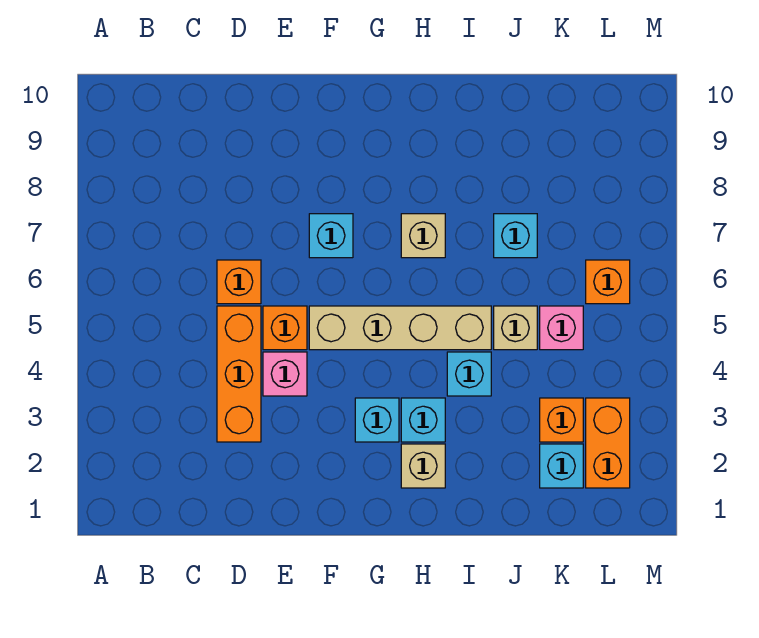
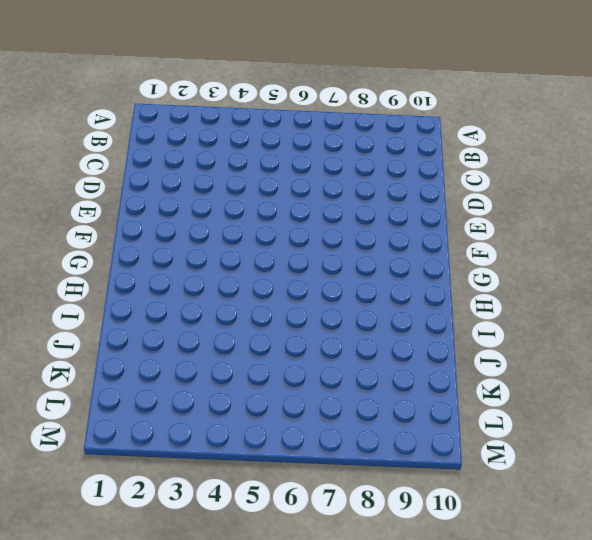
none -> orange 1x3 brick [217,306,261,442]
none -> orange 1x1 brick [217,260,261,304]
none -> pink 1x1 brick [263,352,307,396]

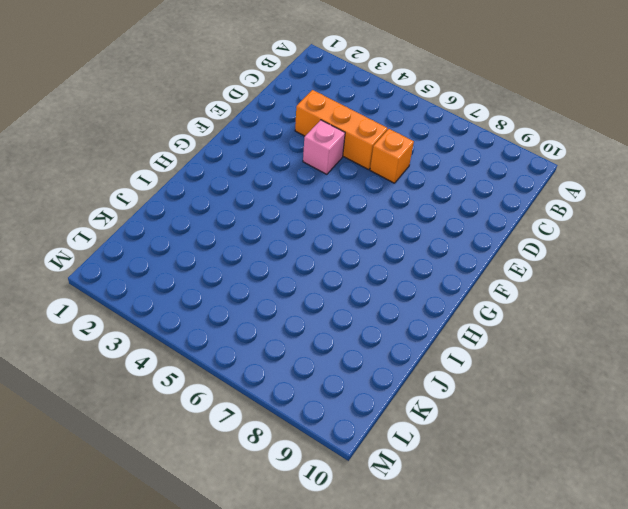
none -> orange 1x1 brick [263,306,307,350]
none -> tan 1x4 brick [309,306,491,350]
none -> cyan 1x1 brick [309,214,353,258]

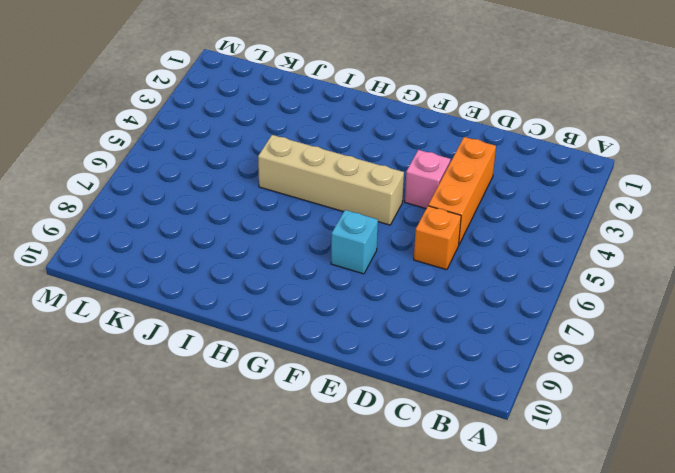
none -> orange 1x1 brick [263,306,307,350]
none -> cyan 1x1 brick [355,398,399,442]
none -> tan 1x1 brick [401,444,445,488]

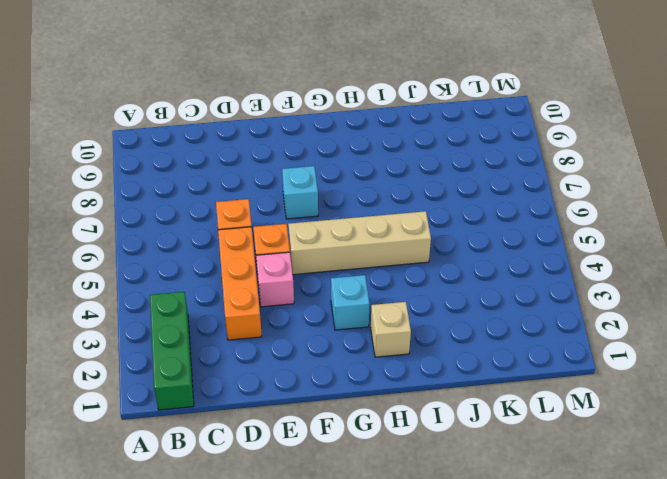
green 1x3 brick [150,292,194,410] -> none
none -> cyan 1x1 brick [401,398,445,442]
none -> tan 1x1 brick [401,214,445,258]
none -> cyan 1x1 brick [447,352,491,396]

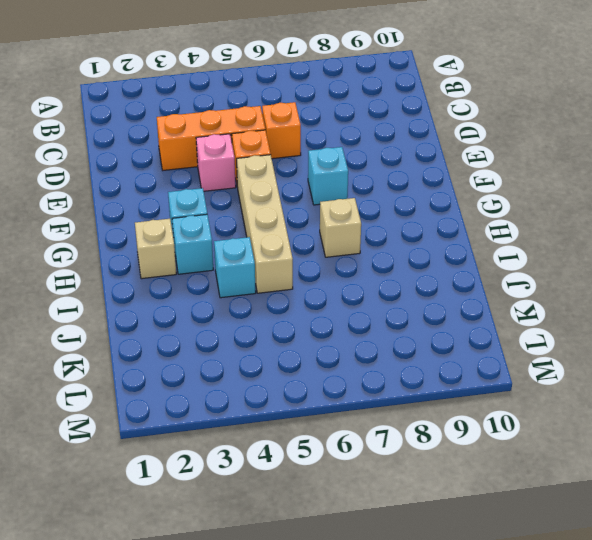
none -> tan 1x1 brick [494,306,537,350]
none -> cyan 1x1 brick [494,214,537,258]
none -> cyan 1x1 brick [540,444,583,488]

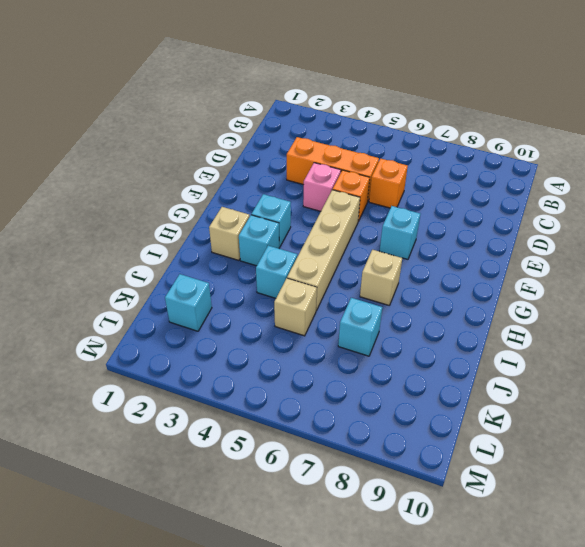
none -> orange 1x1 brick [540,398,583,442]
none -> pink 1x1 brick [540,306,583,350]
none -> orange 1x2 brick [586,398,630,488]

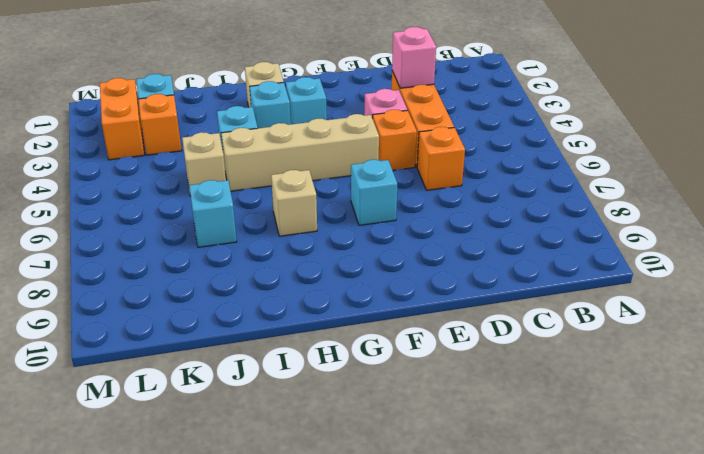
pink 1x1 brick [392,27,436,88] -> pink 1x1 brick moved to [540,306,583,350]
none -> orange 1x1 brick [586,260,630,304]

